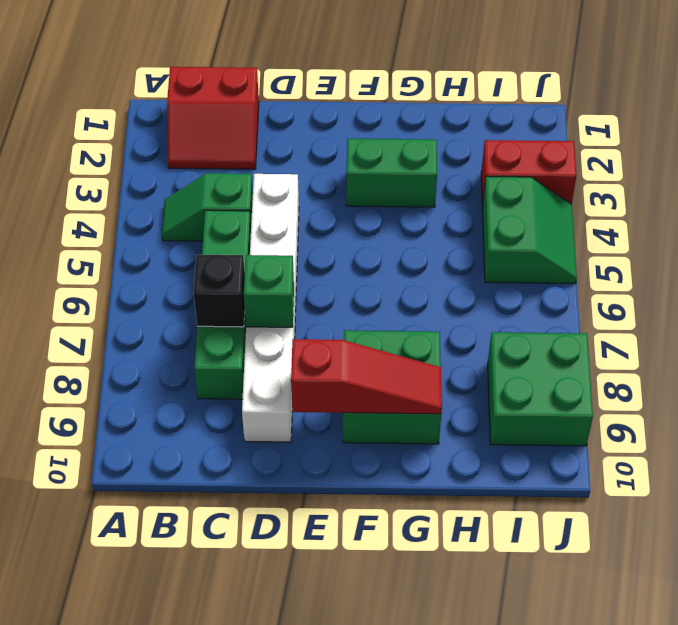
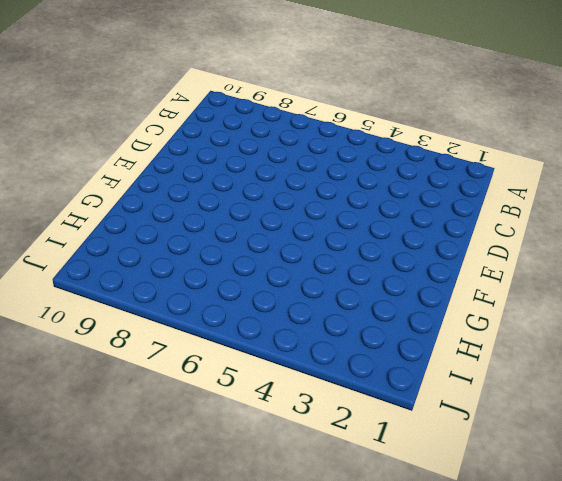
none -> red 2x2 slope [167,67,259,169]
none -> green 1x2 slope [162,173,253,241]
none -> green 1x4 brick [194,210,251,399]

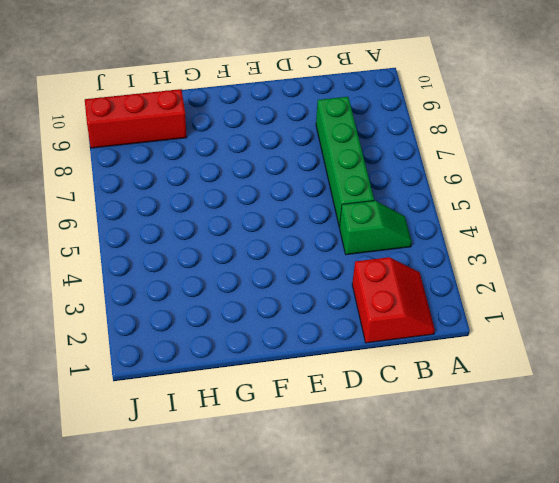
red 2x2 slope [352,257,435,343] -> red 2x2 slope turned to [167,67,259,169]
red 1x3 brick [85,89,187,148] -> green 2x2 brick [488,332,593,446]
none -> white 1x6 brick [242,174,299,442]
none -> green 1x2 brick [346,139,437,207]
none -> green 2x2 brick [343,330,441,444]

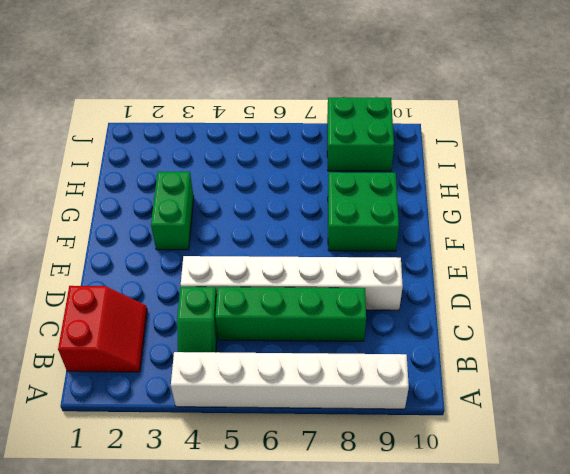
white 1x6 brick [171,352,409,409] -> none
none -> red 1x2 brick [481,140,576,206]
none -> green 2x2 slope [482,176,577,284]
none -> black 1x1 brick [193,255,245,327]

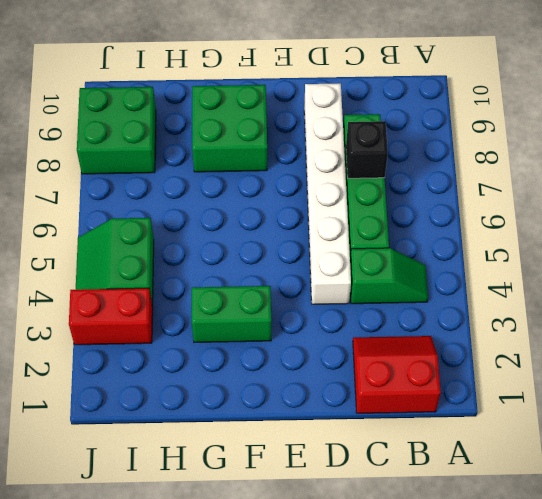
none -> green 1x1 brick [244,255,294,327]
none -> red 1x3 slope [291,339,442,414]

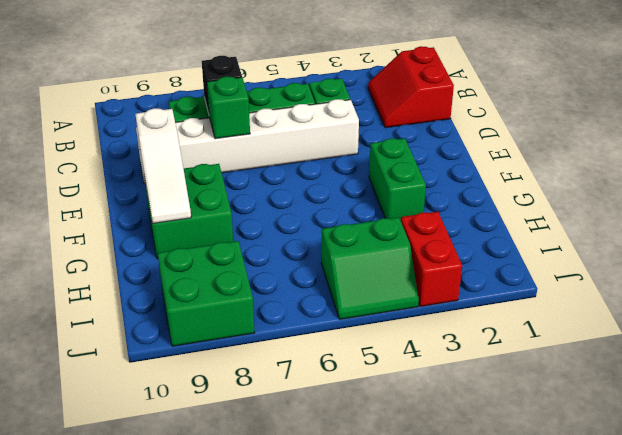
white 1x3 slope [135,108,191,223] -> red 1x3 slope [291,339,442,414]

